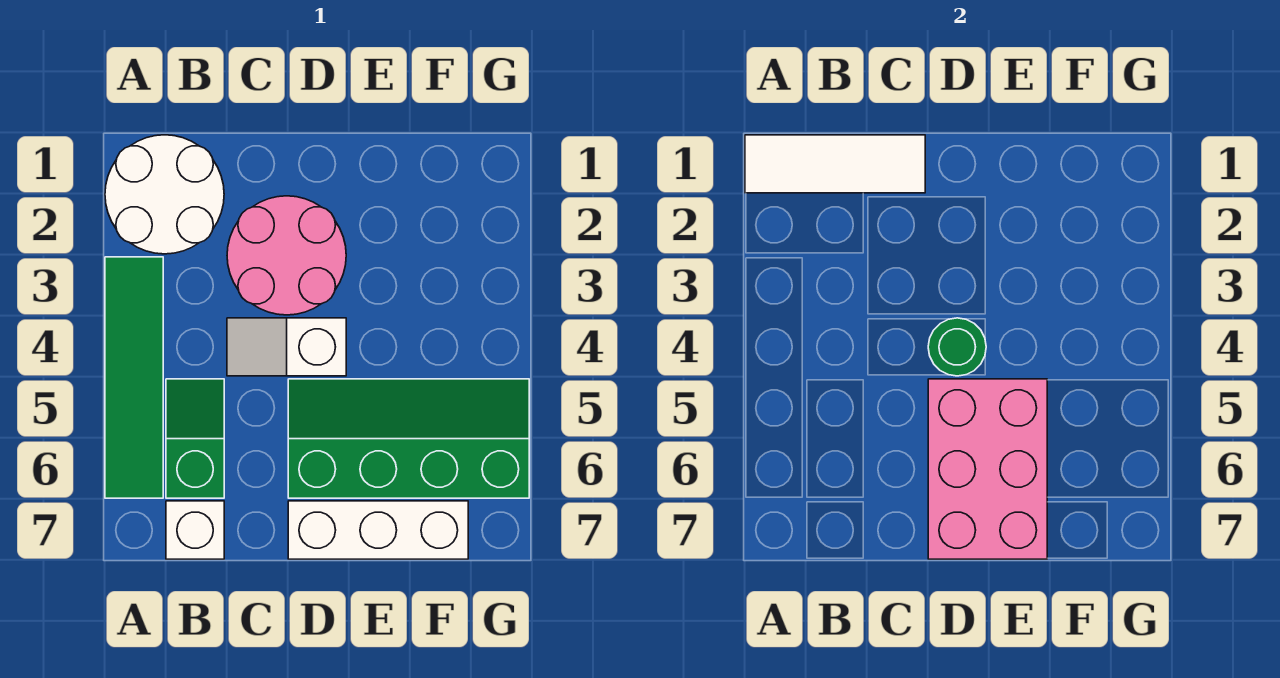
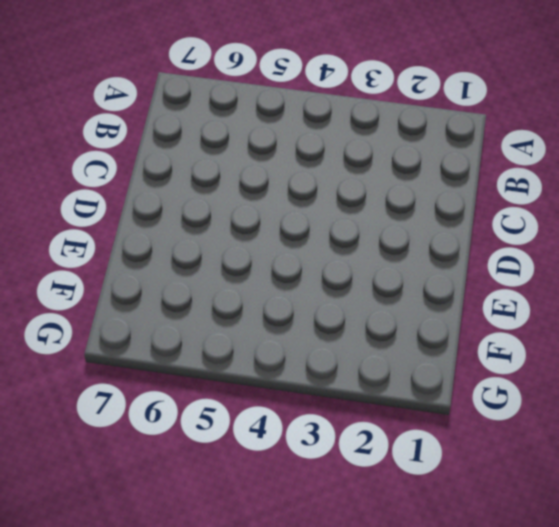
none -> white 2x2 round brick [105,135,224,254]
none -> green 1x4 tile [105,257,163,498]

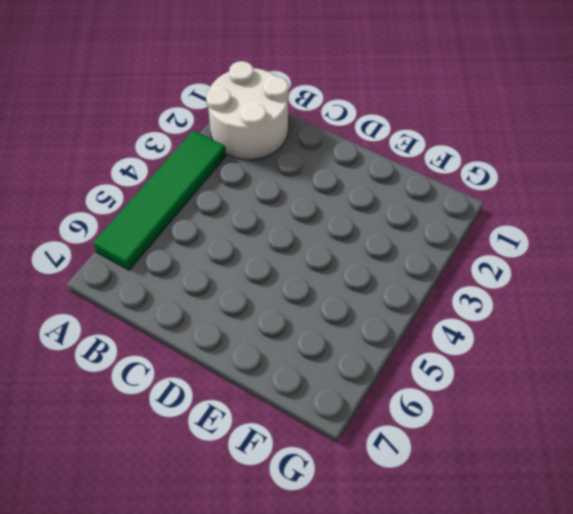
none -> green 1x2 slope [166,379,224,498]
none -> white 1x1 brick [166,501,224,559]

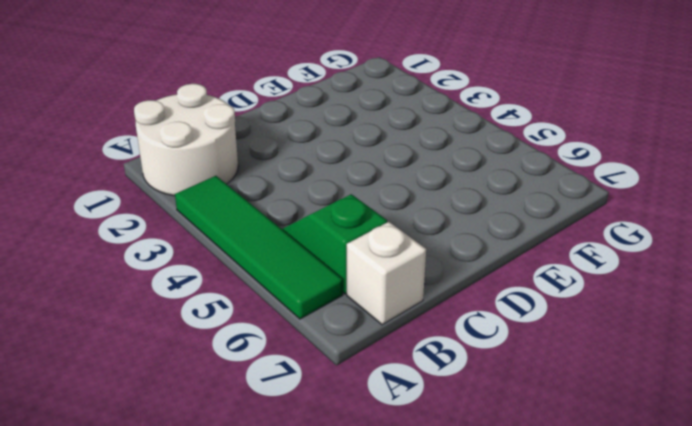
none -> pink 2x2 round brick [227,196,346,315]
none -> white 1x2 slope [227,318,346,376]

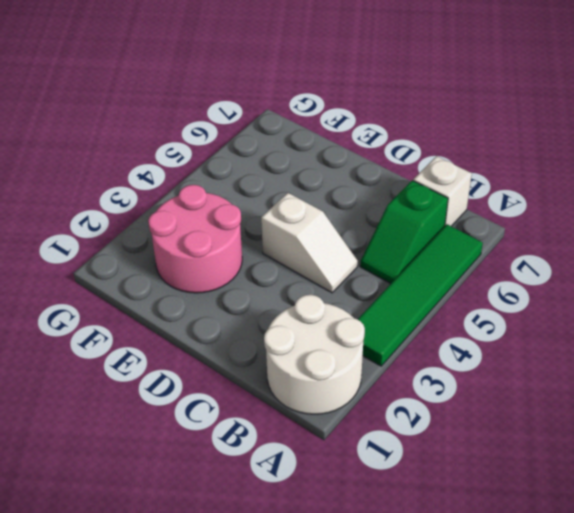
pink 2x2 round brick [148,185,242,293] -> pink 2x2 round brick moved to [227,196,346,315]
none -> green 2x4 slope [288,379,529,498]
none -> white 1x3 brick [288,501,468,559]

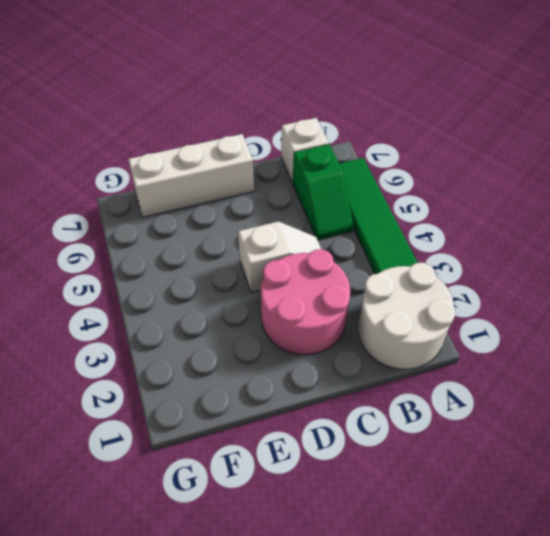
none -> green 2x4 slope [288,379,529,498]
none -> white 1x3 tile [745,135,925,193]

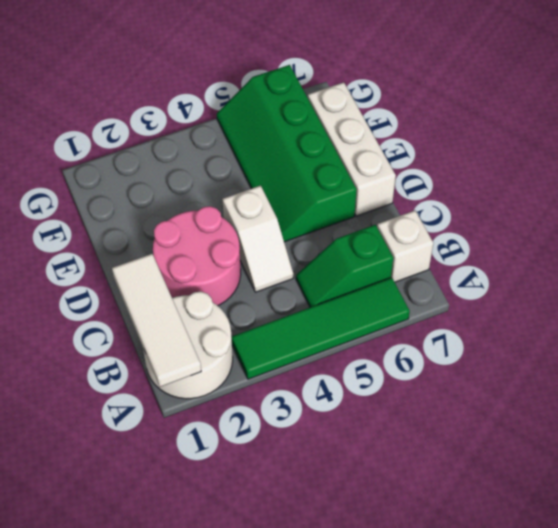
none -> green 1x1 round brick [928,318,986,376]
none -> pink 2x3 brick [928,379,1047,559]

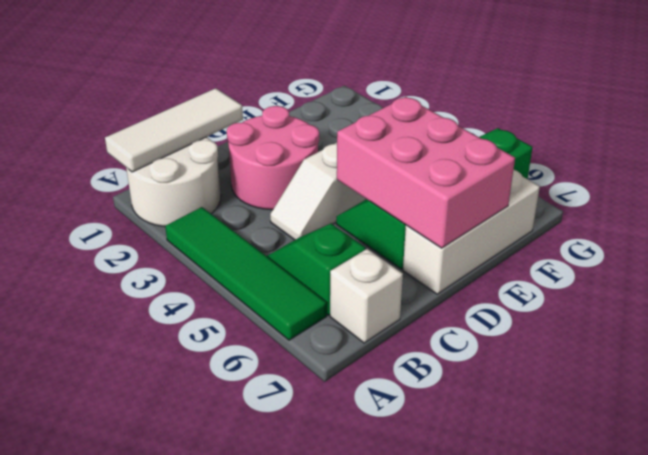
none -> green 1x1 round brick [928,318,986,376]

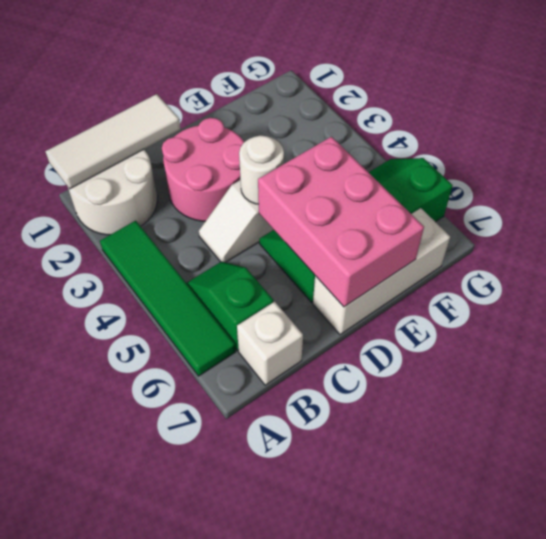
white 1x1 round brick [239,135,284,204] -> green 1x1 round brick [928,318,986,376]

